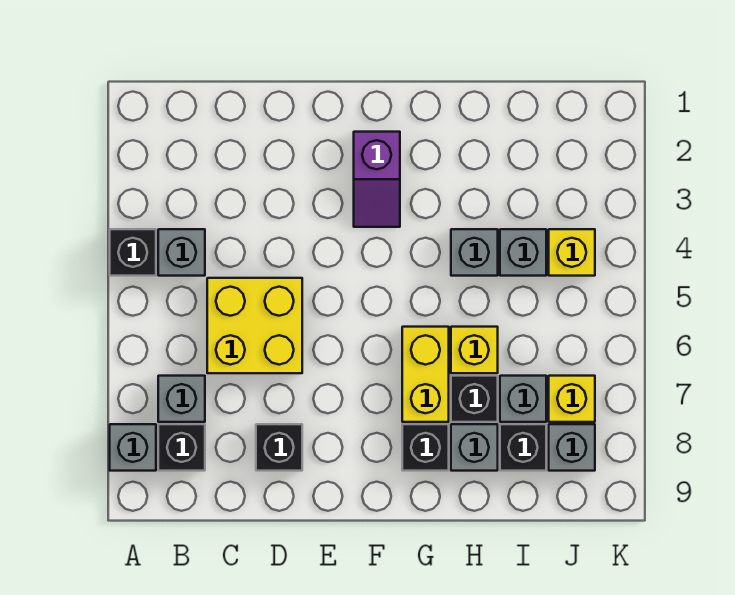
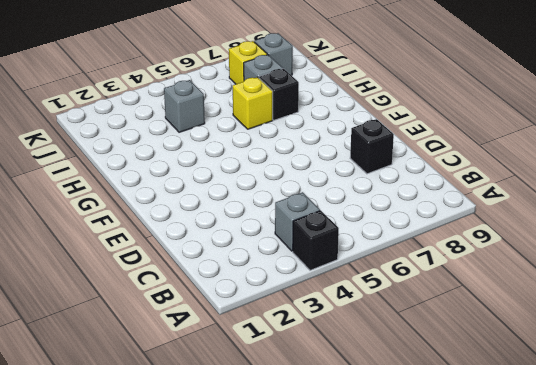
none -> grey 1x1 brick [110,424,156,471]
none -> grey 1x1 brick [158,376,205,422]
none -> black 1x1 brick [158,424,205,471]

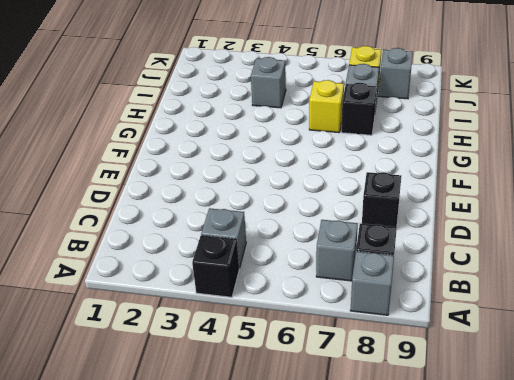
none -> yellow 2x2 brick [207,278,302,373]
none -> purple 1x2 slope [354,132,400,227]
none -> yellow 1x2 brick [402,327,449,422]

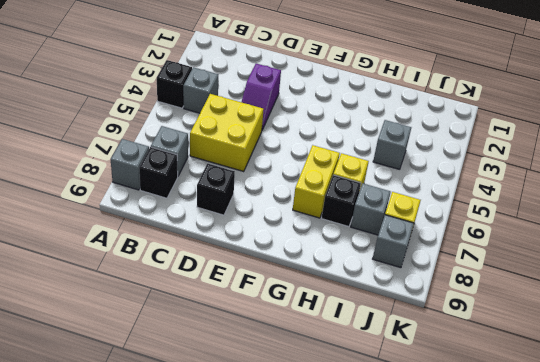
purple 1x2 slope [242,64,281,130] -> purple 1x2 slope moved to [354,132,400,227]
none -> black 1x1 brick [402,424,449,471]
none -> grey 1x1 brick [451,229,498,276]
none -> grey 1x1 brick [451,424,498,471]

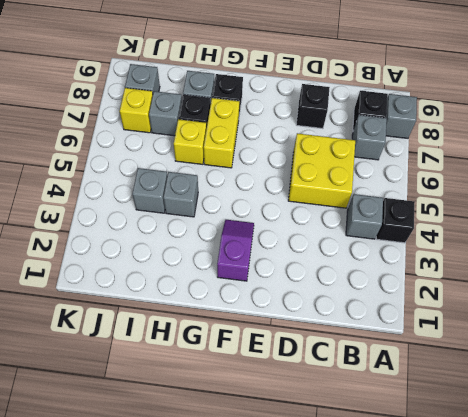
none -> black 1x1 brick [500,424,546,471]
none -> yellow 1x1 brick [549,229,595,276]

